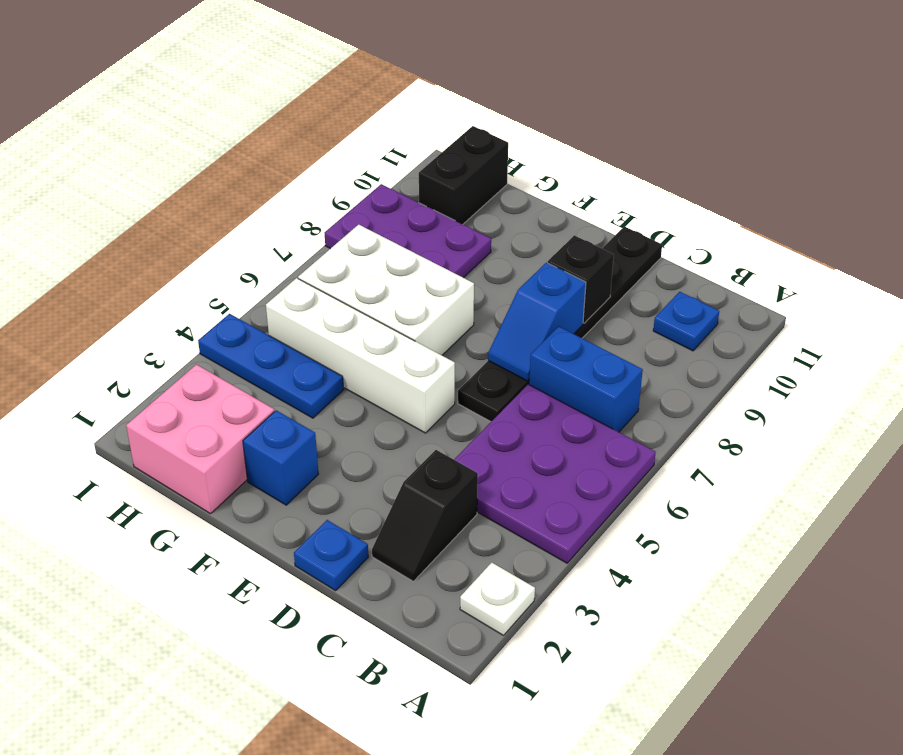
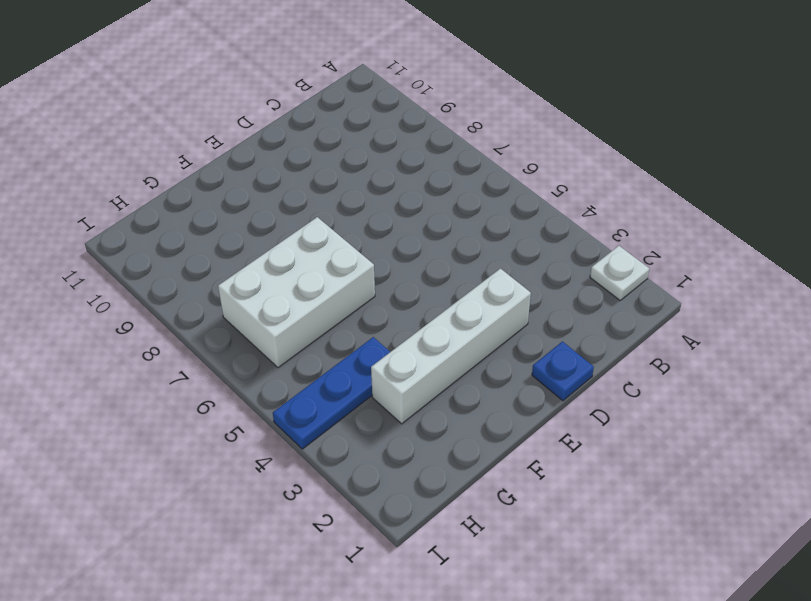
white 1x4 brick [371,269,531,424] -> white 1x4 brick moved to [266,278,455,433]
none -> purple 3x3 plate [454,384,656,563]
none -> blue 1x2 brick [529,326,643,432]
none -> blue 1x1 plate [653,292,719,351]

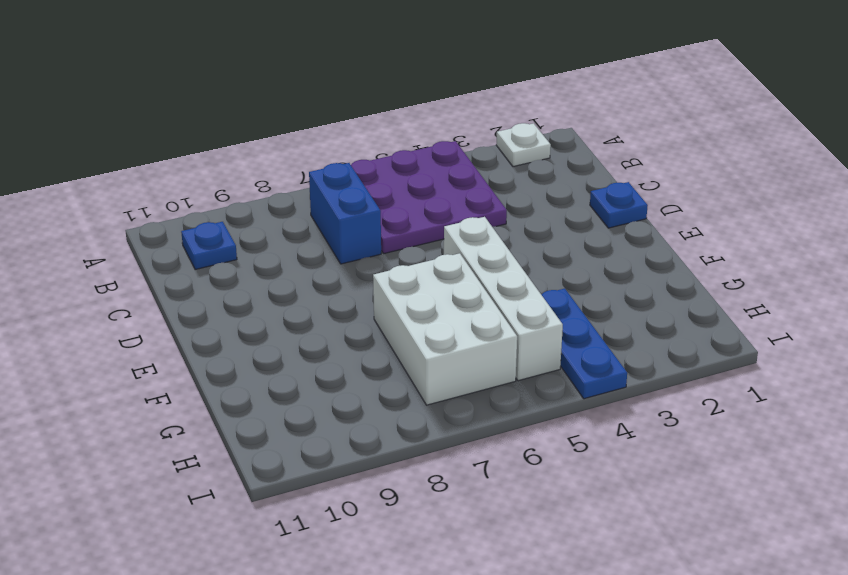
none -> black 1x2 slope [372,450,478,581]
none -> black 1x6 plate [458,227,662,422]
none -> blue 1x1 brick [243,410,318,505]

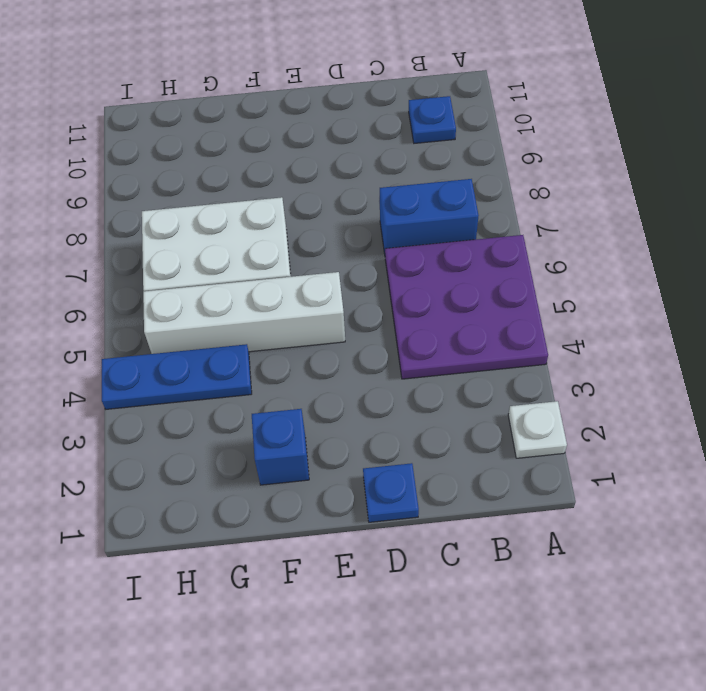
none -> black 1x2 slope [372,450,478,581]
none -> black 1x6 plate [458,227,662,422]
none -> pink 2x2 brick [126,365,274,514]

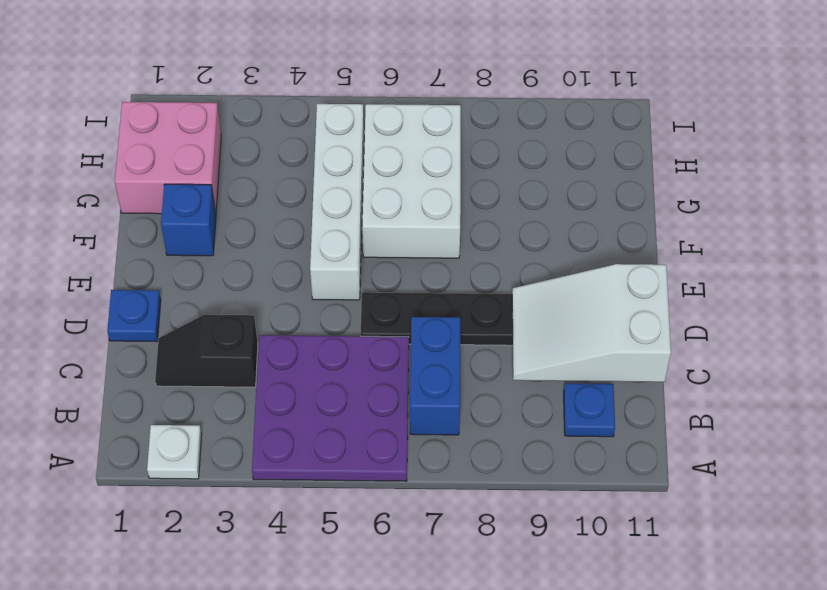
white 2x3 slope [512,264,671,382] -> black 1x1 brick [548,235,614,323]
none -> blue 1x3 plate [198,314,344,418]
none -> purple 2x3 plate [325,184,491,278]
none -> black 1x2 brick [419,126,508,224]

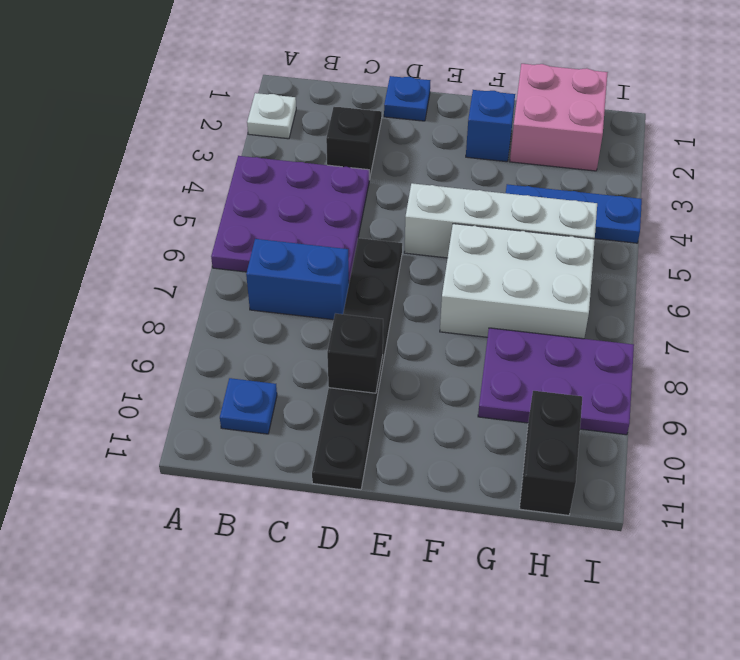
none -> blue 1x2 slope [488,263,586,381]

